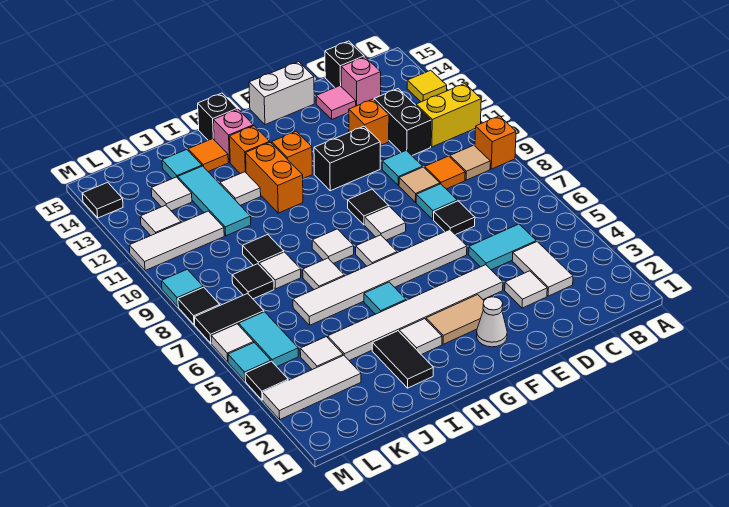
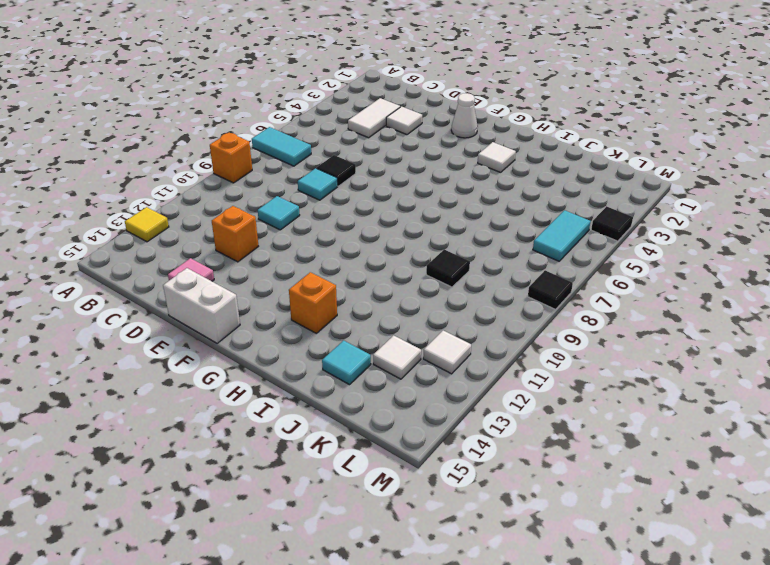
cyan 1x2 tile [252,127,311,166] -> cyan 1x2 tile moved to [469,224,536,270]
none -> yellow 1x2 brick [416,84,481,147]
none -> tan 1x1 tile [450,145,490,180]
none -> orange 1x1 tile [425,156,465,189]
none -> black 1x2 brick [374,89,431,155]

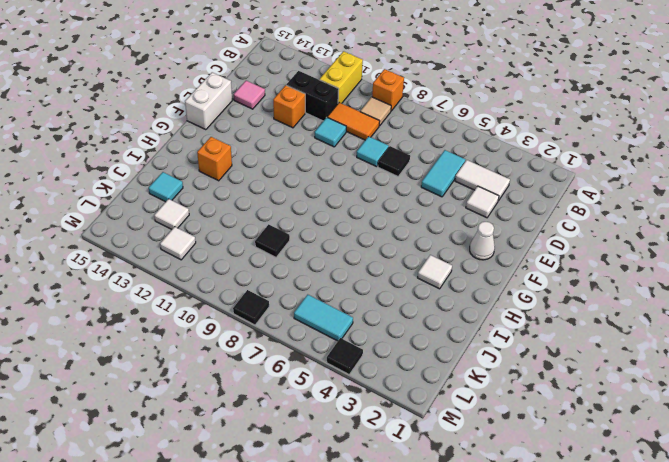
orange 1x2 tile [327,103,380,140] -> orange 1x1 tile [425,156,465,189]
none -> yellow 1x1 tile [407,70,447,102]
none -> pink 1x1 brick [341,57,381,106]
none -> black 1x1 brick [325,41,364,87]
none -> tan 1x1 tile [399,167,440,202]

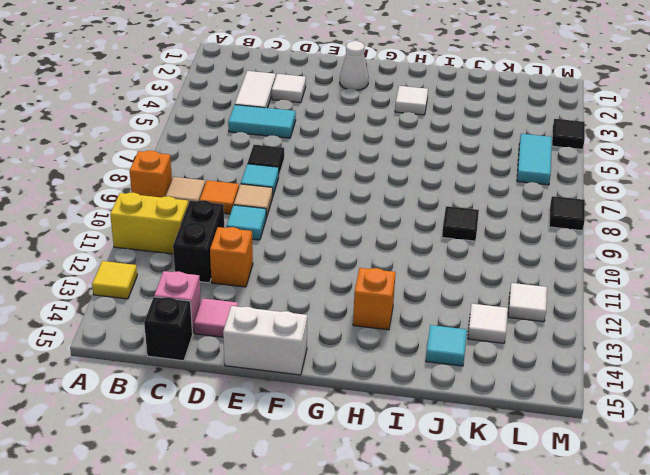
none -> white 1x6 tile [328,265,503,361]
none -> white 1x6 tile [293,230,467,325]
none -> black 1x2 brick [314,126,380,191]
none -> tan 1x2 tile [426,295,484,344]

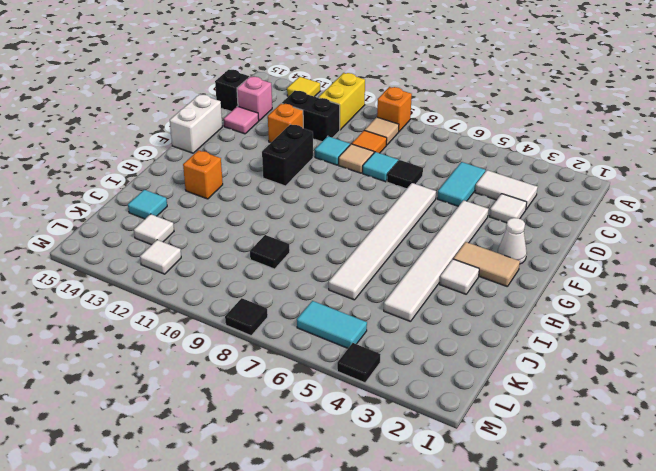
tan 1x2 tile [453,242,520,286] -> tan 1x2 tile turned to [426,295,484,344]
none -> white 1x1 tile [365,206,406,240]
none -> black 1x1 tile [348,189,389,225]
none -> white 1x1 tile [356,235,397,266]
none -> orange 1x1 brick [272,131,312,178]

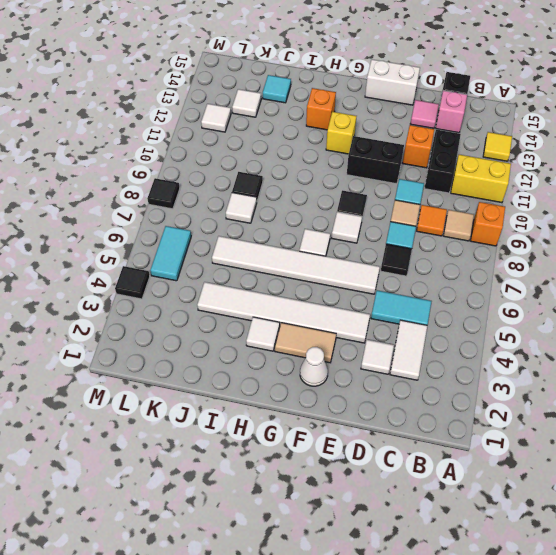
yellow 1x1 brick [326,112,357,154] -> orange 1x1 brick [272,131,312,178]
none -> cyan 1x1 tile [364,282,406,314]
none -> white 1x1 tile [312,229,354,263]
none -> orange 1x2 brick [246,142,303,213]
none -> pink 1x1 brick [213,109,253,162]

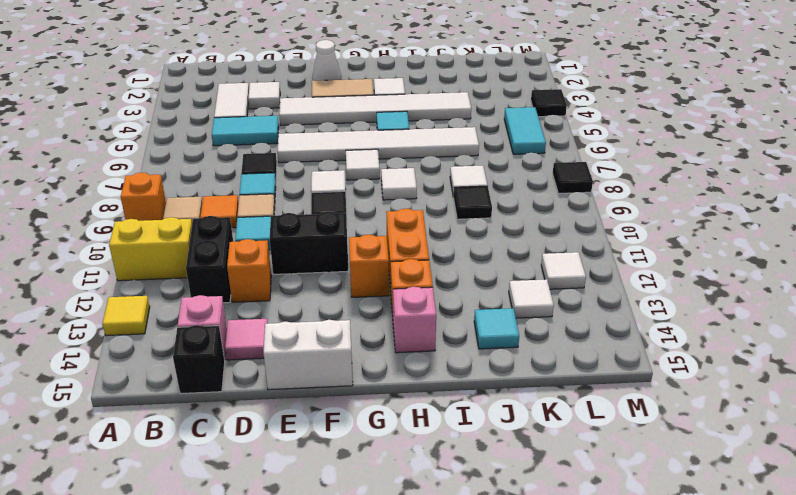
none -> black 1x1 brick [198,93,237,140]
none -> black 1x2 tile [372,331,433,388]
none -> white 1x1 tile [303,258,344,290]
none -> white 1x1 tile [220,172,261,205]

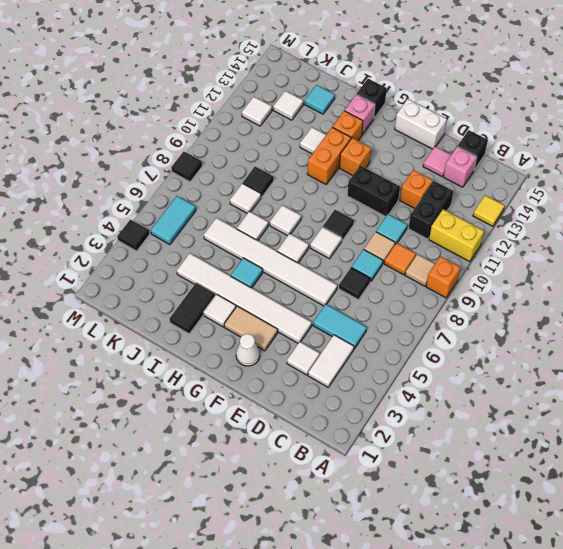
none -> orange 1x1 tile [188,139,228,172]
none -> cyan 1x3 tile [178,166,251,236]
none -> white 1x3 tile [263,355,361,419]
none -> white 1x1 tile [300,337,343,370]

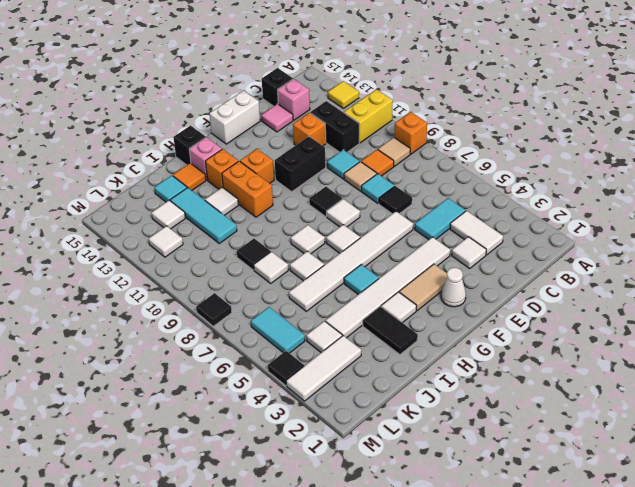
none -> black 1x1 tile [232,264,274,299]
none -> white 1x3 tile [129,211,224,271]
none -> black 1x2 tile [194,294,264,343]
none -> cyan 1x1 tile [228,343,271,381]

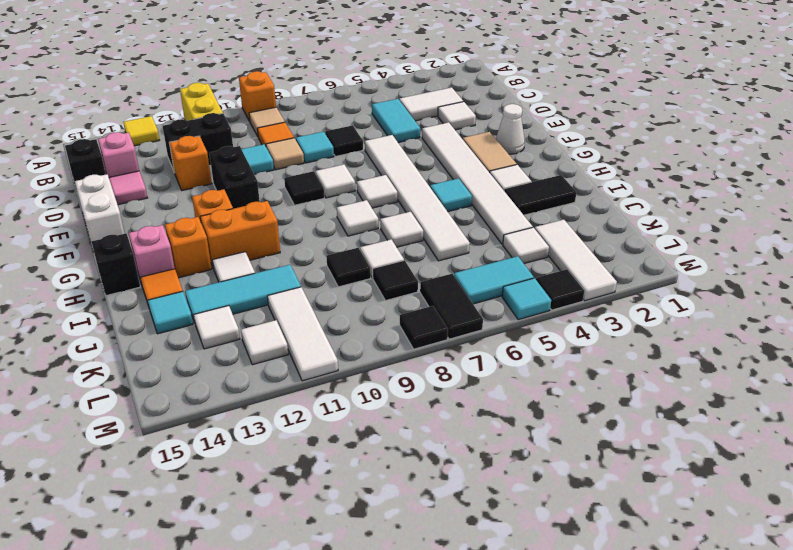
none -> white 1x1 tile [211,324,254,362]
none -> cyan 1x1 tile [162,269,203,306]
none -> black 1x1 tile [82,182,123,218]

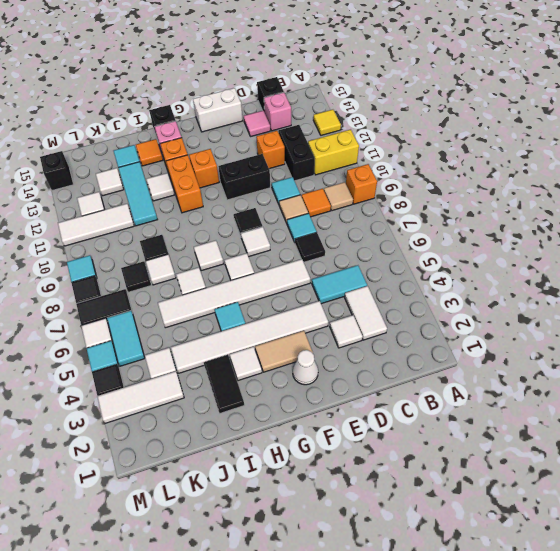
black 1x1 brick [40,151,73,191] -> black 1x1 tile [82,182,123,218]

